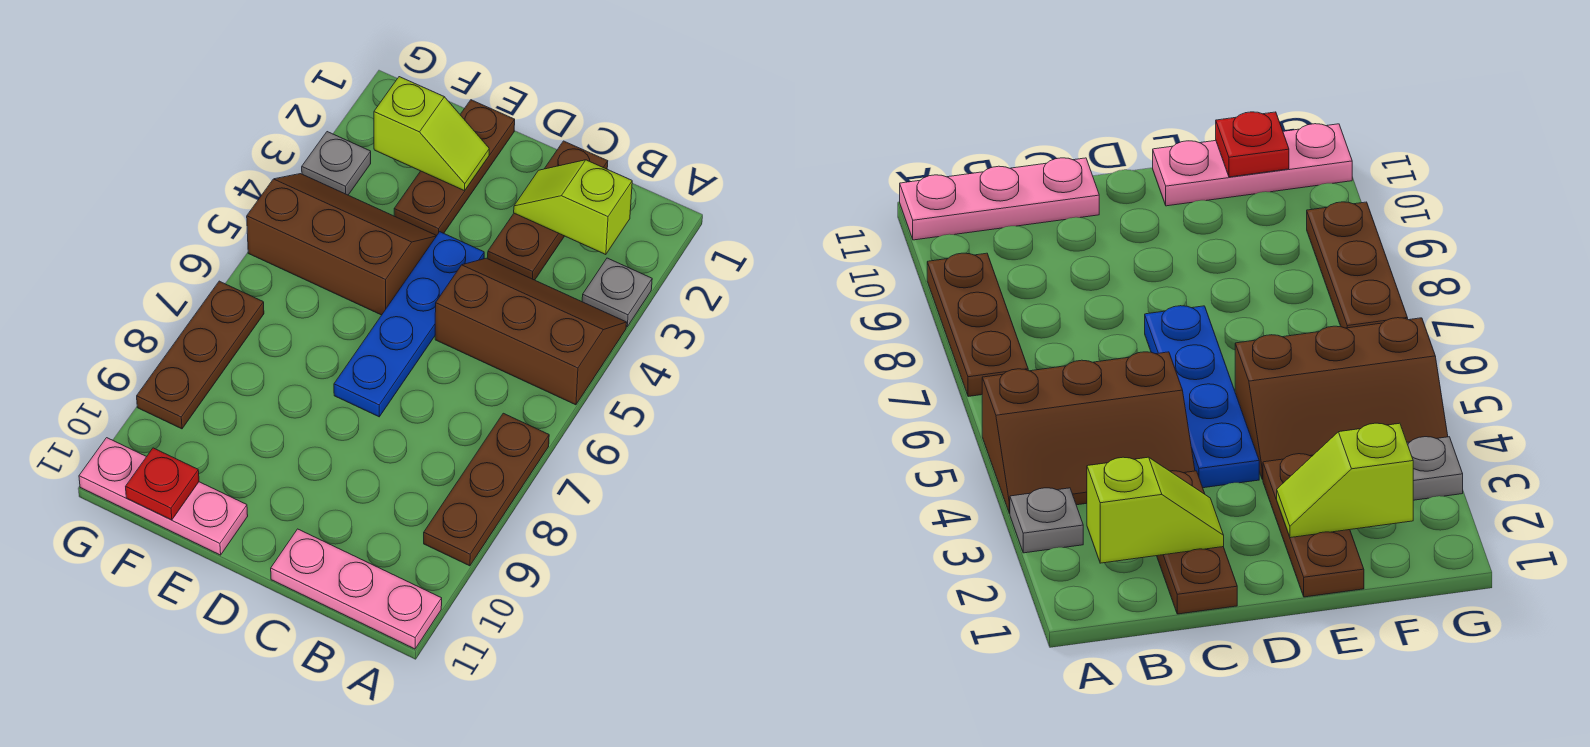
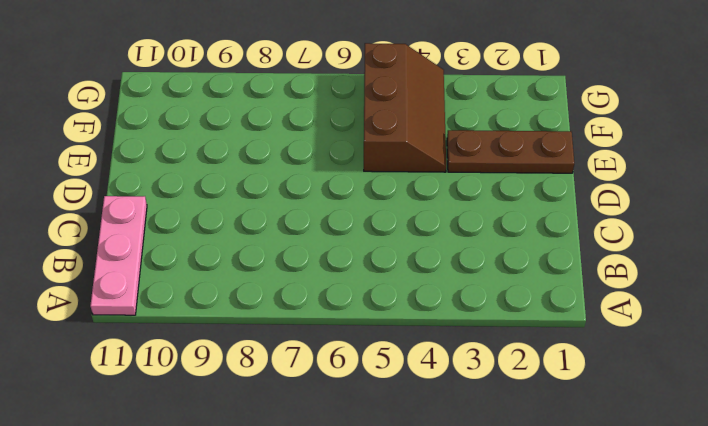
none -> grey 1x1 plate [582,258,652,327]
none -> brown 2x3 slope [435,258,627,405]
none -> brown 1x3 plate [424,413,549,566]

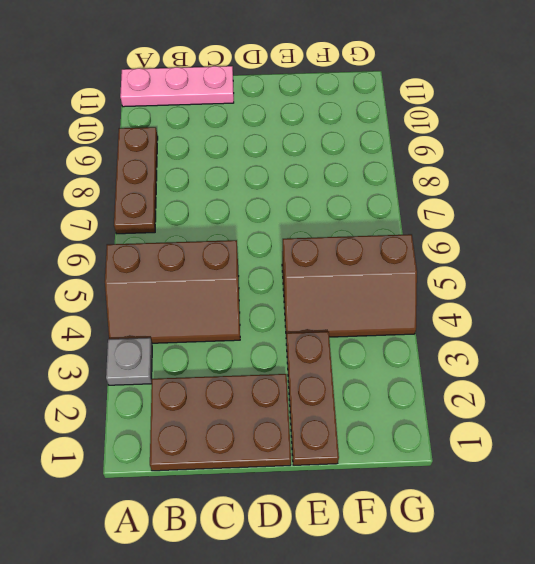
brown 2x3 plate [150,374,291,471] -> brown 1x3 plate [488,141,608,280]
none -> blue 1x4 plate [334,232,484,417]
none -> pink 1x3 plate [79,438,248,555]
none -> grey 1x1 plate [302,132,371,195]

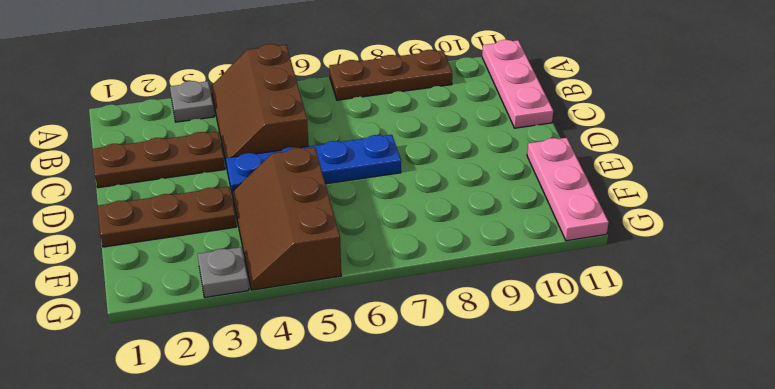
none -> brown 1x3 plate [137,281,264,429]
none -> lime 1x2 slope [514,160,632,255]
none -> lime 1x2 slope [374,77,489,191]

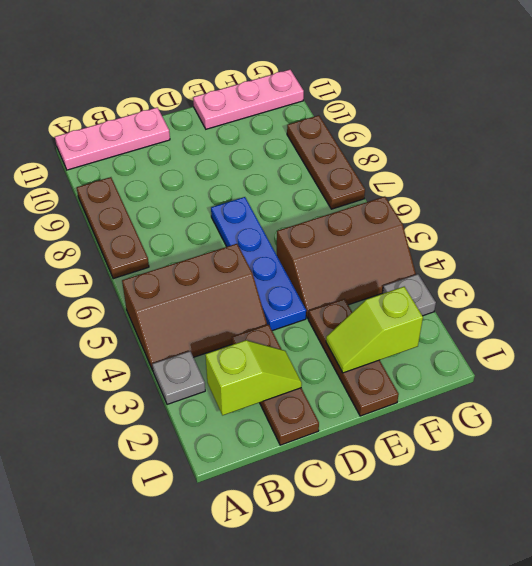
none -> red 1x1 plate [126,448,199,520]

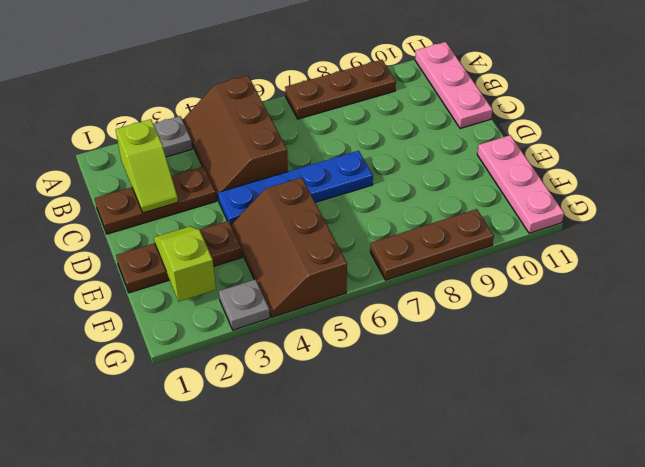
none -> red 1x1 plate [126,448,199,520]

